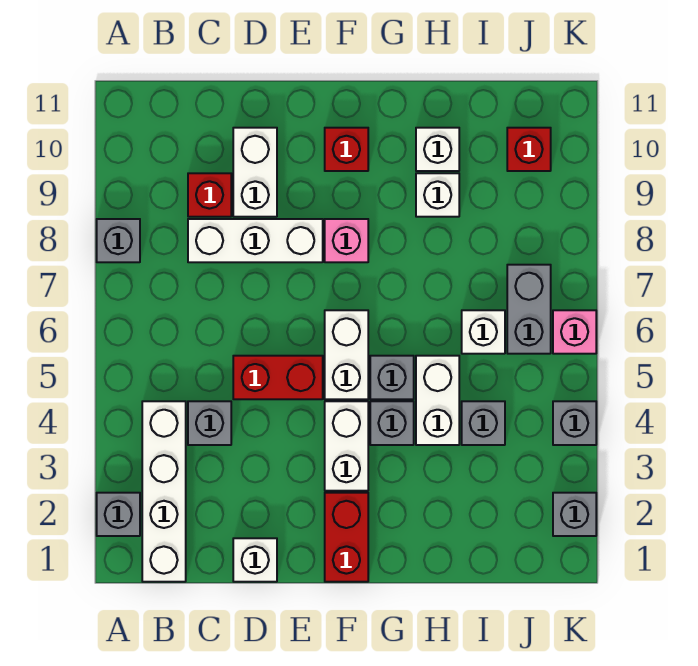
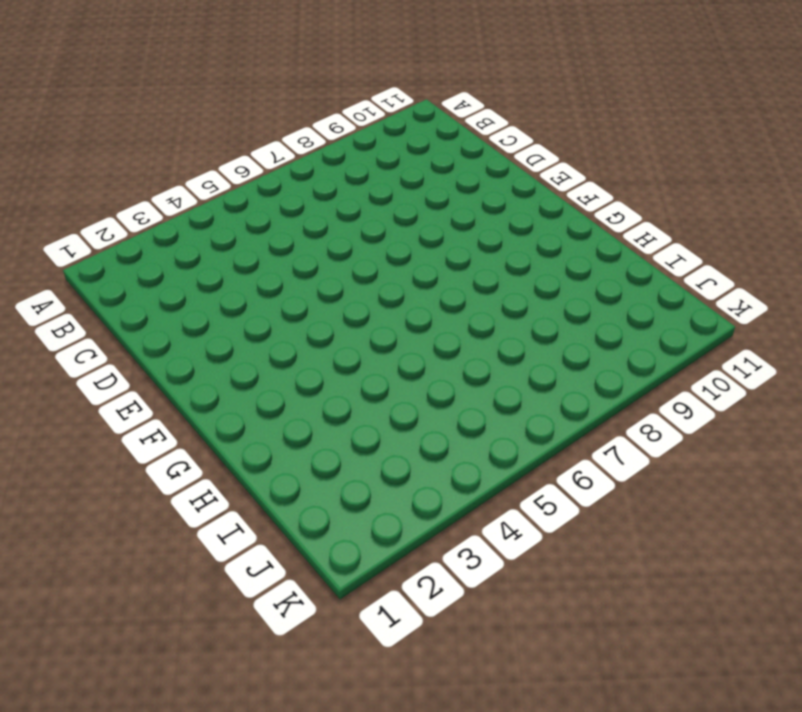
none -> grey 1x1 brick [97,493,140,536]
none -> grey 1x1 brick [97,219,140,262]
none -> white 1x4 brick [142,401,186,582]

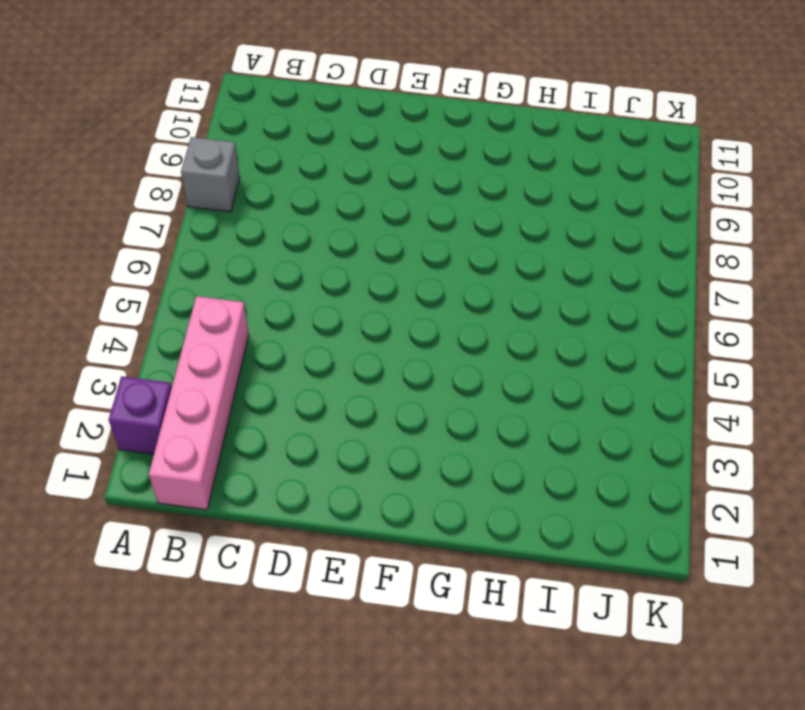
purple 1x1 brick [109,376,172,454] -> grey 1x1 brick [97,493,140,536]
pink 1x4 brick [149,296,249,510] -> white 1x4 brick [142,401,186,582]
none -> grey 1x1 brick [188,401,231,445]
none -> white 1x3 brick [188,219,323,262]
none -> red 1x1 brick [188,173,231,217]

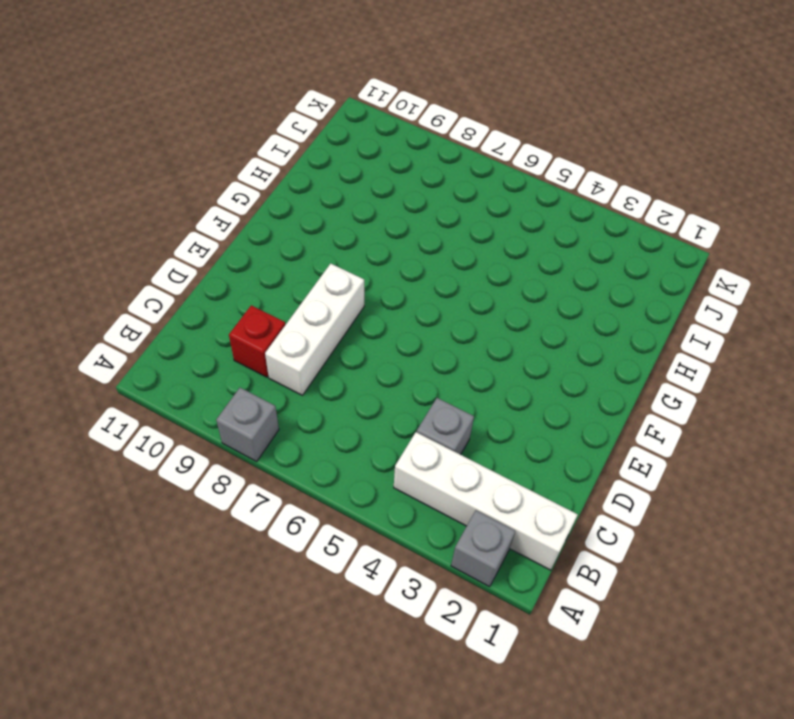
none -> white 1x1 brick [233,538,277,582]
none -> red 1x2 brick [233,356,323,399]
none -> white 1x2 brick [233,128,277,217]

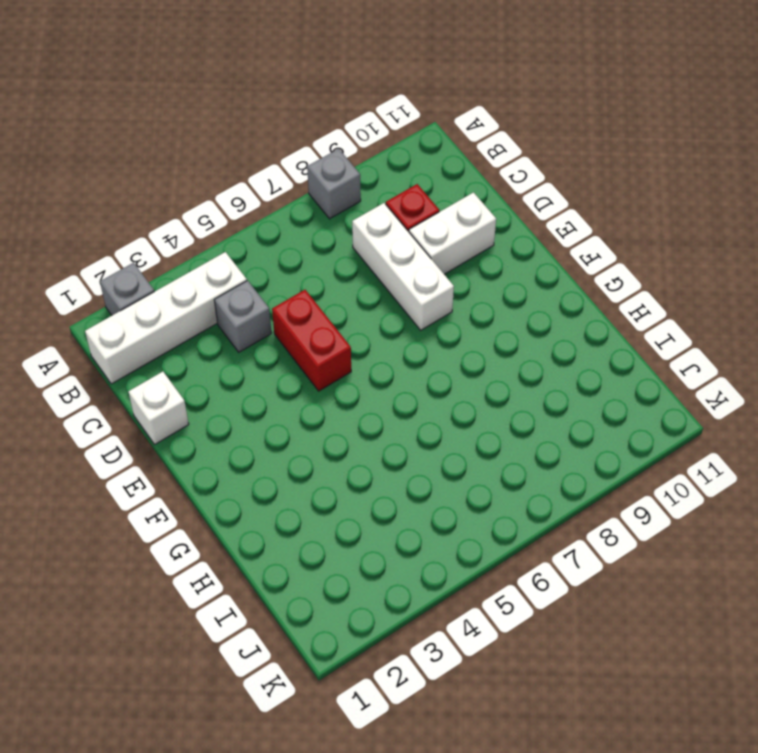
none -> red 1x2 brick [325,493,368,582]
none -> white 1x2 brick [325,401,368,491]
none -> white 1x2 brick [325,310,368,399]

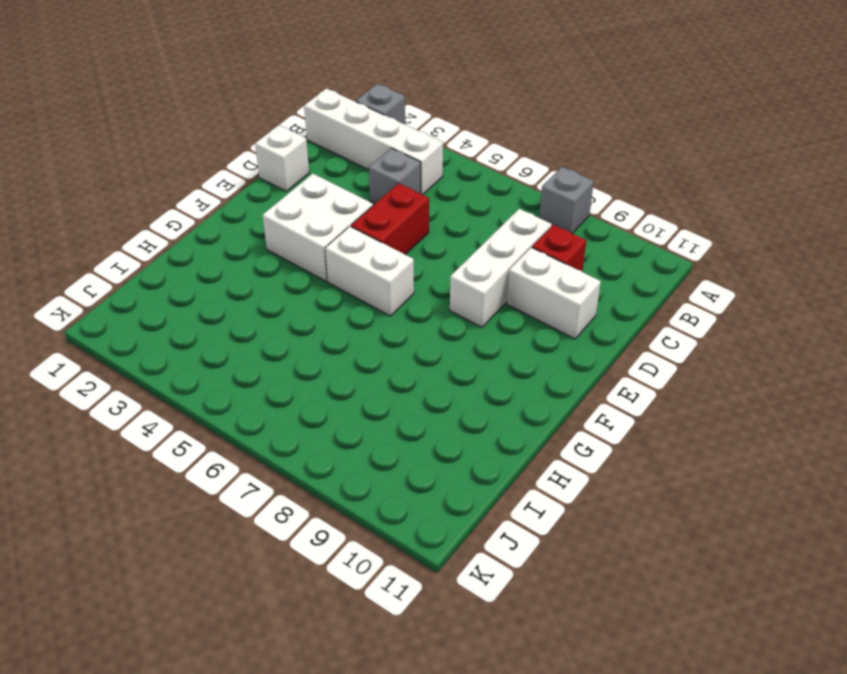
white 2x2 brick [263,174,373,281] -> white 1x2 brick [325,401,368,491]
none -> red 1x2 brick [325,493,368,582]
none -> pink 1x1 brick [325,219,368,262]
none -> red 1x1 brick [325,128,368,171]

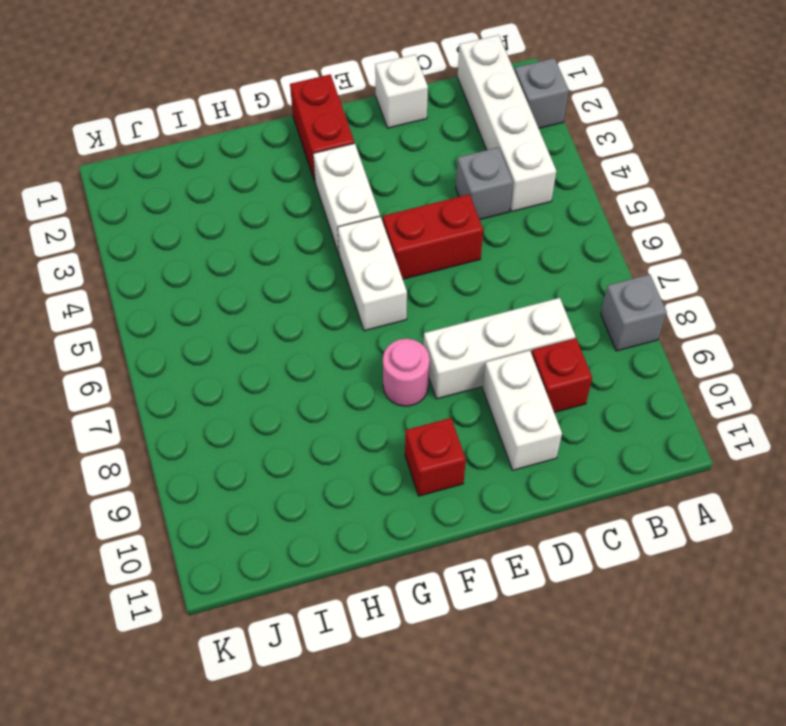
pink 1x1 round brick [383,339,430,406] -> pink 1x1 brick [325,219,368,262]
none -> grey 1x1 brick [370,401,414,445]
none -> grey 1x1 brick [370,356,414,399]
none -> white 1x2 brick [416,356,459,445]

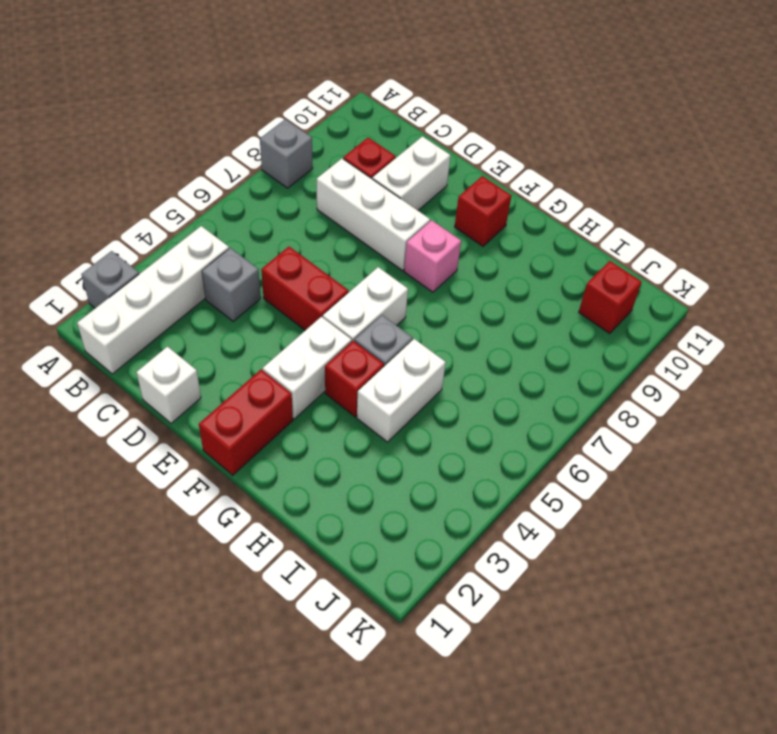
red 1x1 brick [325,341,384,417] -> grey 1x1 brick [370,401,414,445]
none -> white 1x1 brick [416,173,459,217]
none -> white 1x1 brick [416,128,459,171]
none -> grey 1x1 brick [462,401,505,445]

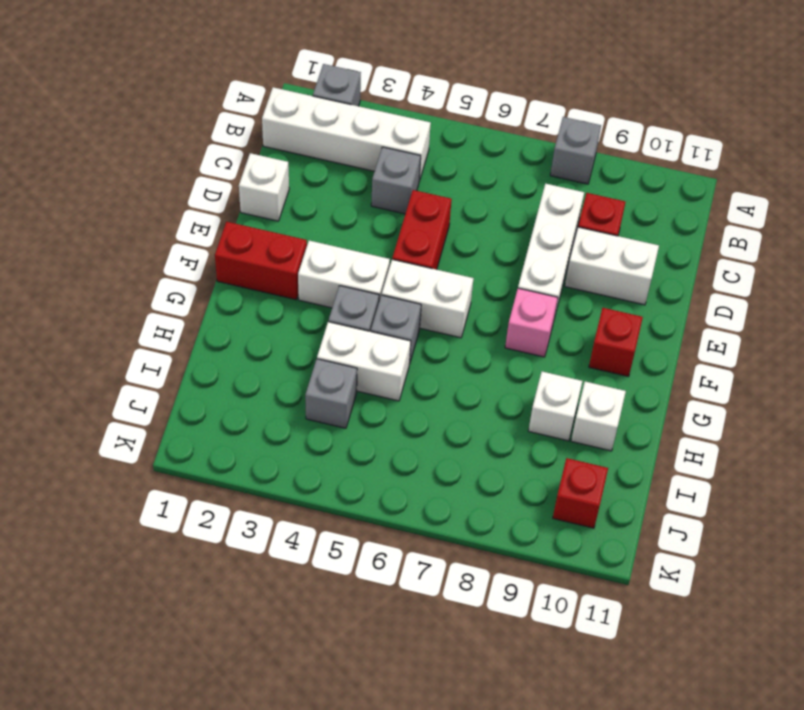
none -> white 1x1 brick [462,310,505,354]
none -> grey 1x2 brick [507,265,551,354]
none -> grey 1x1 brick [553,493,596,536]

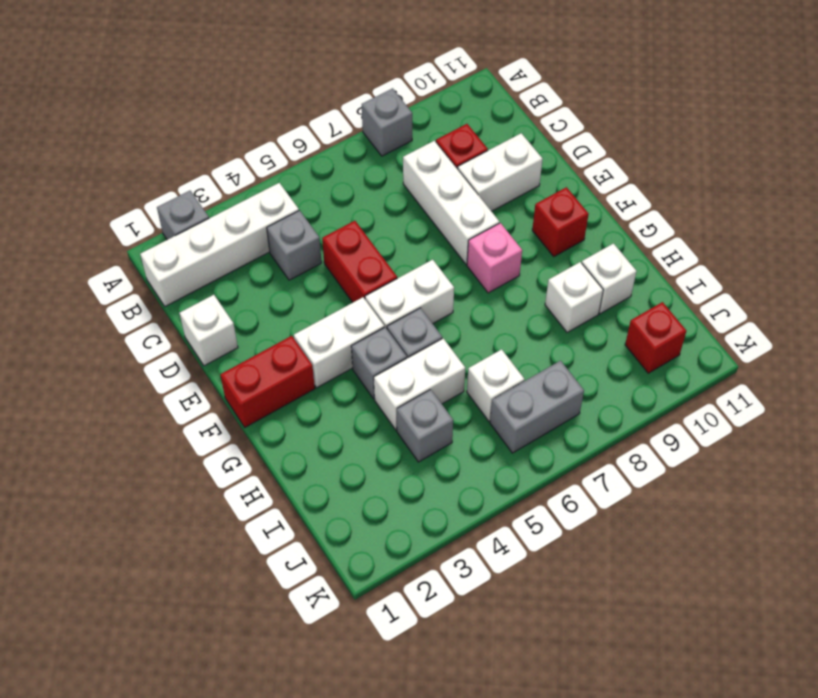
none -> grey 1x1 brick [553,493,596,536]
none -> grey 1x1 brick [553,401,596,445]
none -> pink 1x1 brick [553,310,596,354]

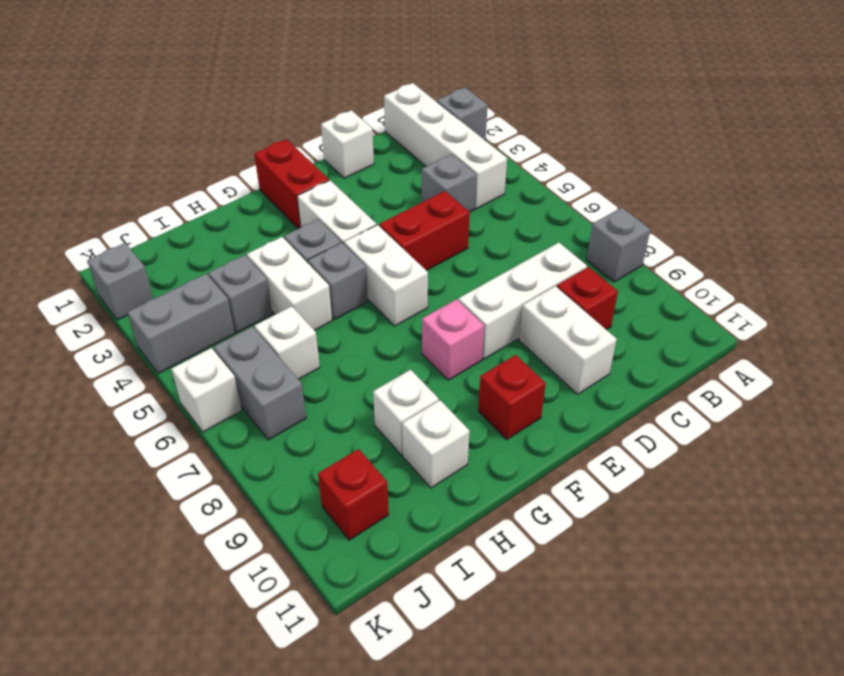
grey 1x2 brick [128,274,235,374] -> grey 1x1 brick [553,401,596,445]
white 1x1 brick [171,348,242,432] -> pink 1x1 brick [553,310,596,354]

